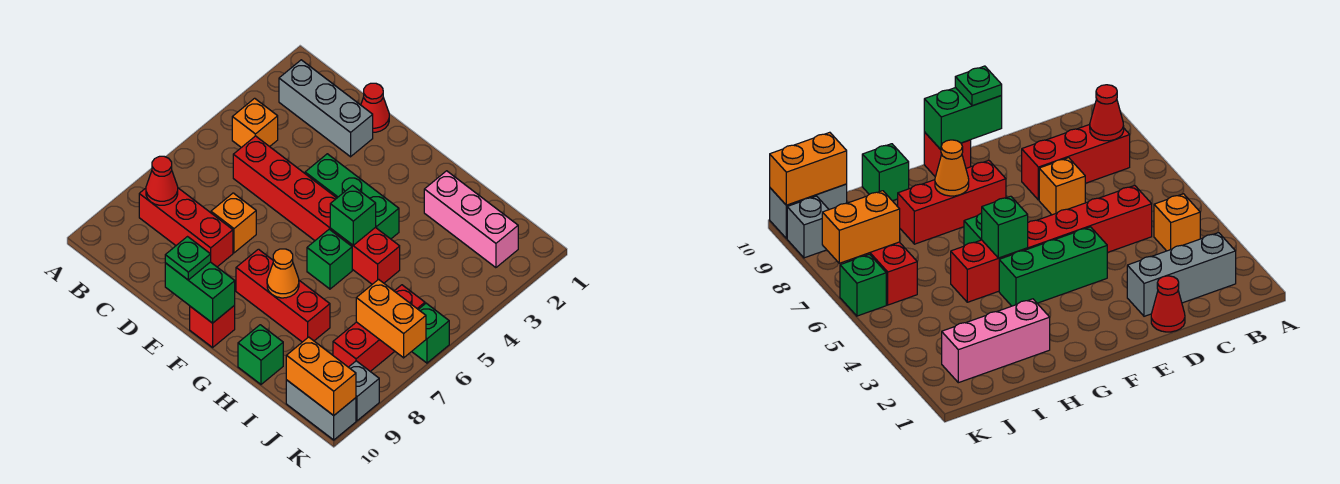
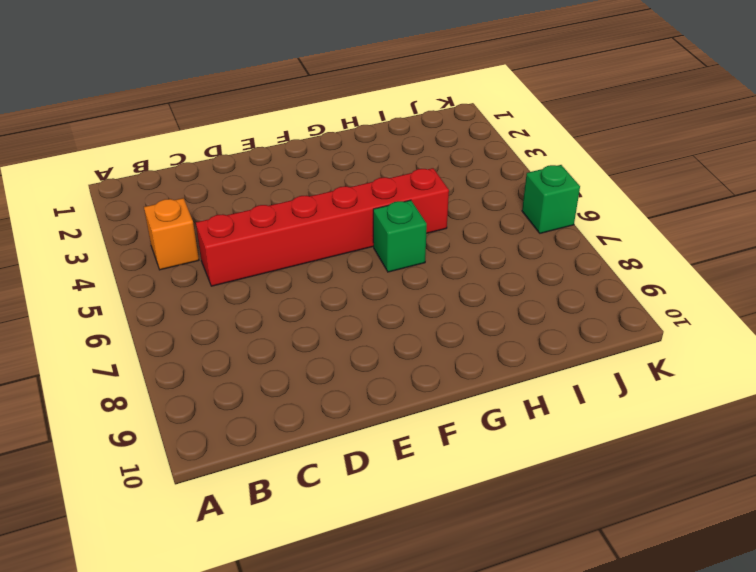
none -> grey 1x3 brick [279,60,373,157]
none -> red 1x3 brick [139,188,233,267]
none -> red 1x1 cone [361,83,389,132]

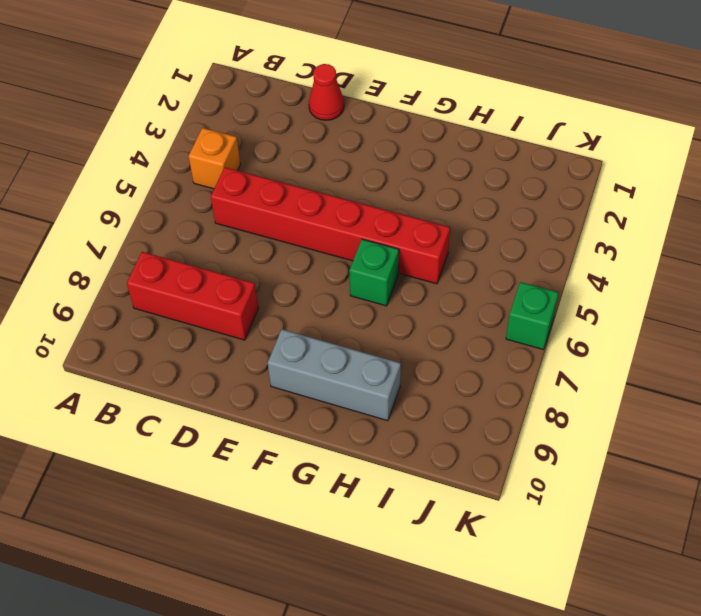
grey 1x3 brick [268,329,401,421] -> grey 1x3 brick moved to [279,60,373,157]
none -> orange 1x1 brick [211,193,256,253]
none -> green 1x3 brick [305,154,399,239]
none -> red 1x3 brick [236,249,330,342]

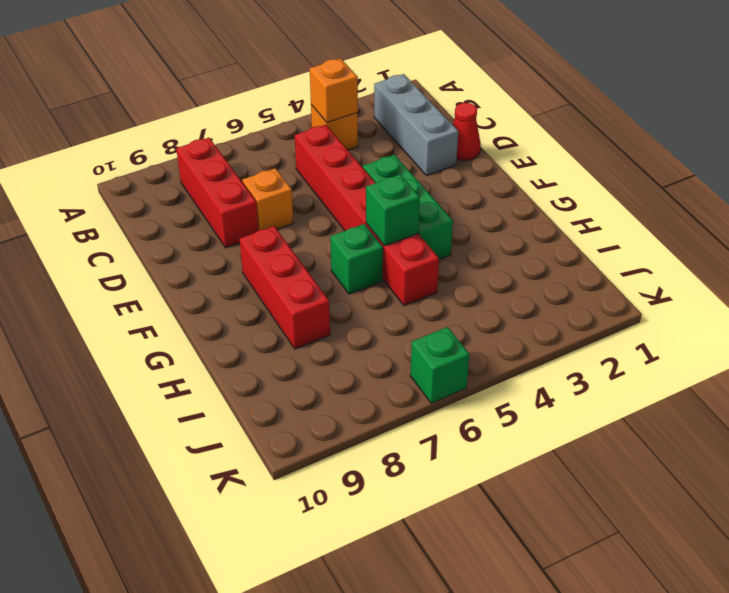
orange 1x1 brick [310,58,358,123] -> none
none -> red 1x1 brick [190,305,235,347]
none -> pink 1x3 brick [424,171,518,268]
none -> green 1x1 brick [238,325,283,384]

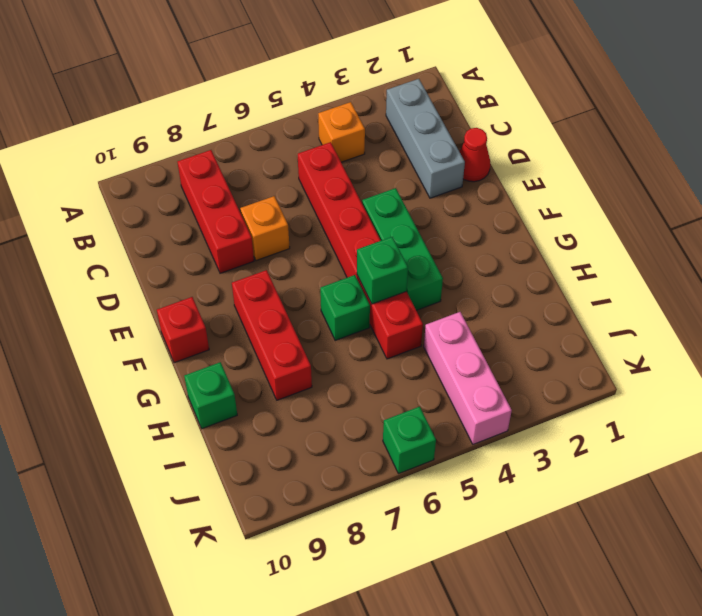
pink 1x3 brick [424,312,512,444] -> pink 1x3 brick moved to [424,171,518,268]
none -> red 1x3 brick [333,285,425,371]
none -> grey 1x2 brick [286,380,356,440]
none -> grey 1x1 brick [349,361,379,421]

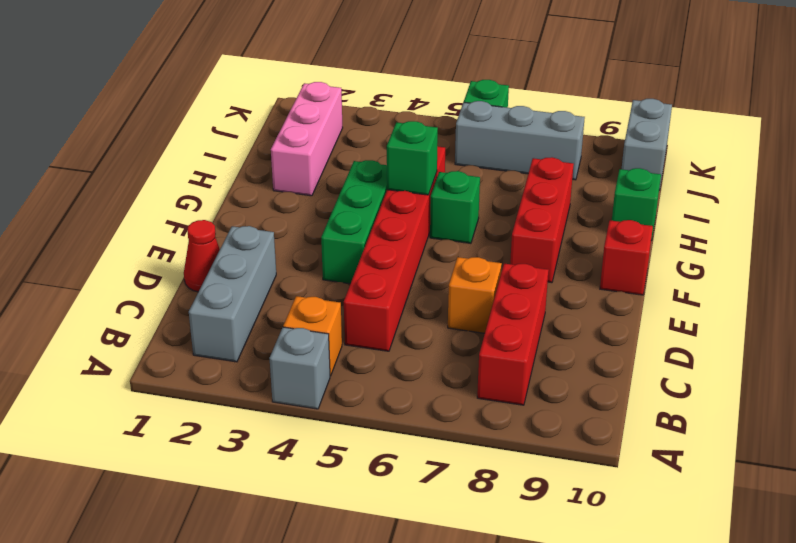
grey 1x1 brick [269,327,330,409] -> grey 1x1 brick moved to [349,361,379,421]
grey 1x3 brick [455,101,585,180] -> red 1x3 brick [333,285,425,371]
none -> red 1x1 cone [146,156,178,205]
none -> green 1x2 brick [165,262,235,323]
none -> orange 1x1 cone [267,249,299,298]

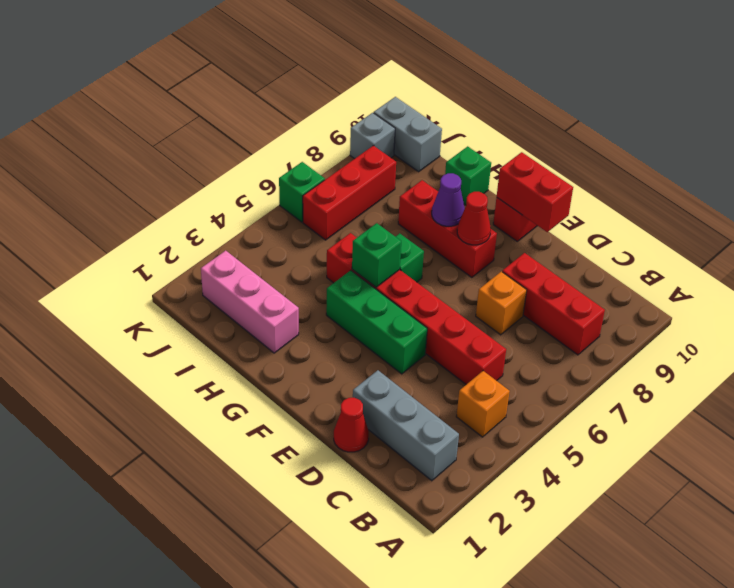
red 1x2 brick [497,152,573,232] -> green 1x2 brick [165,262,235,323]
red 1x1 cone [457,192,491,245] -> red 1x1 cone moved to [146,156,178,205]
purple 1x1 cone [432,173,465,226] -> orange 1x1 cone [267,249,299,298]
none -> orange 1x2 brick [356,279,426,358]
none -> orange 1x2 brick [286,337,356,415]
none -> green 1x1 plate [165,237,211,280]

